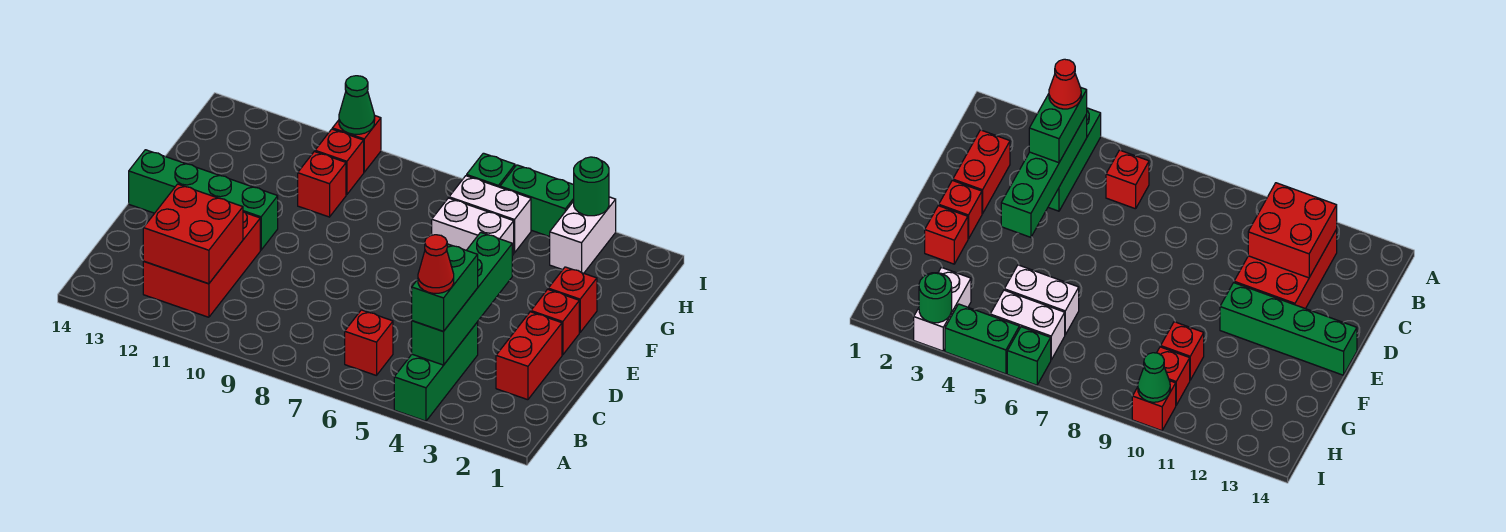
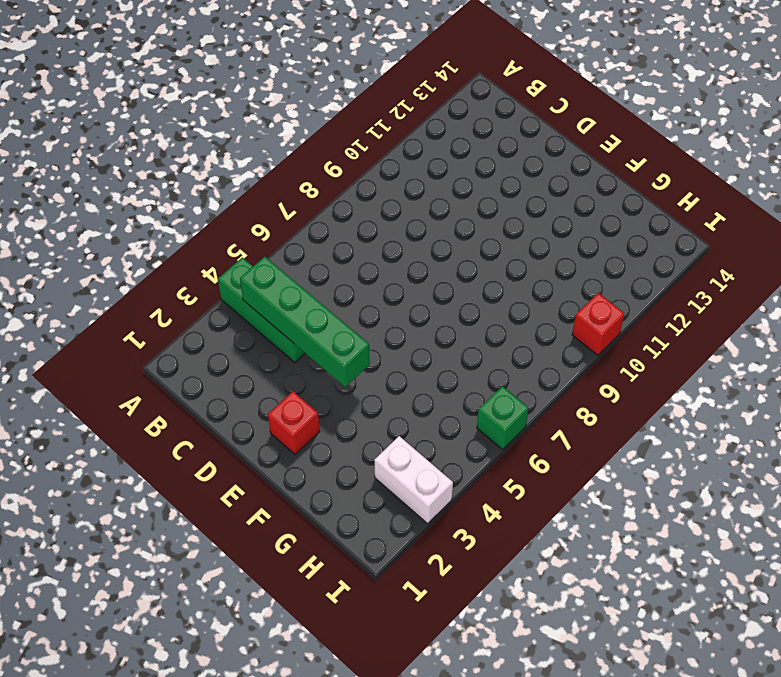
none -> red 1x1 brick [345,310,393,376]
none -> red 2x3 brick [143,212,260,317]
none -> red 1x2 brick [496,312,562,400]

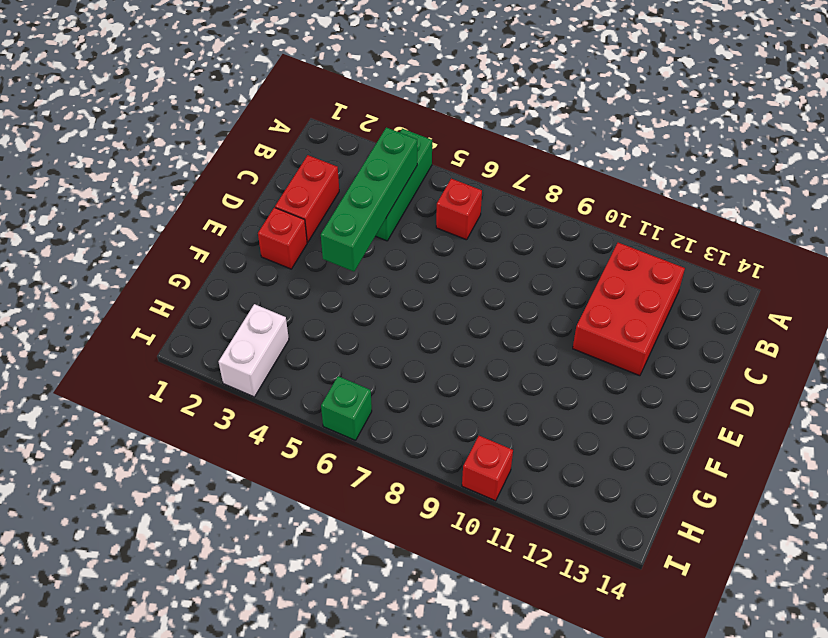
none -> green 1x4 brick [129,150,278,250]
none -> red 1x1 brick [548,267,597,332]
none -> white 1x2 brick [432,198,514,256]

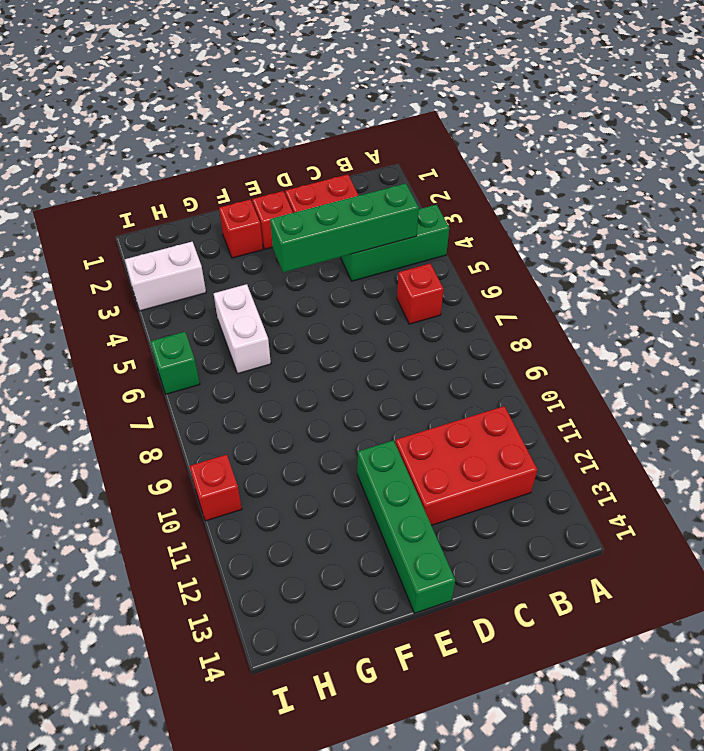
none -> red 1x1 brick [298,151,346,217]
none -> white 1x2 brick [449,176,531,253]
none -> red 1x1 brick [315,129,364,195]

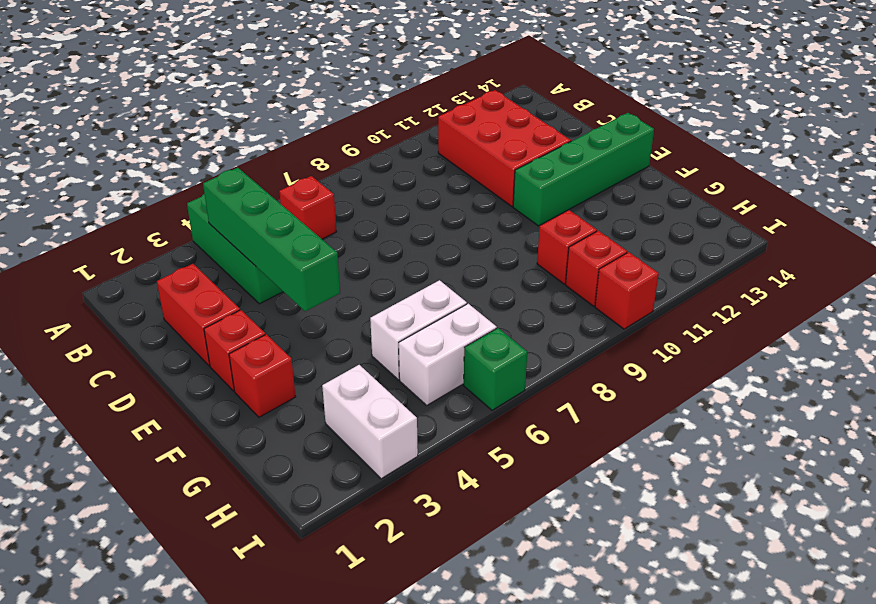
none -> green 1x2 brick [500,165,574,237]
none -> red 2x2 brick [143,184,243,284]
none -> green 1x1 round brick [574,157,609,216]

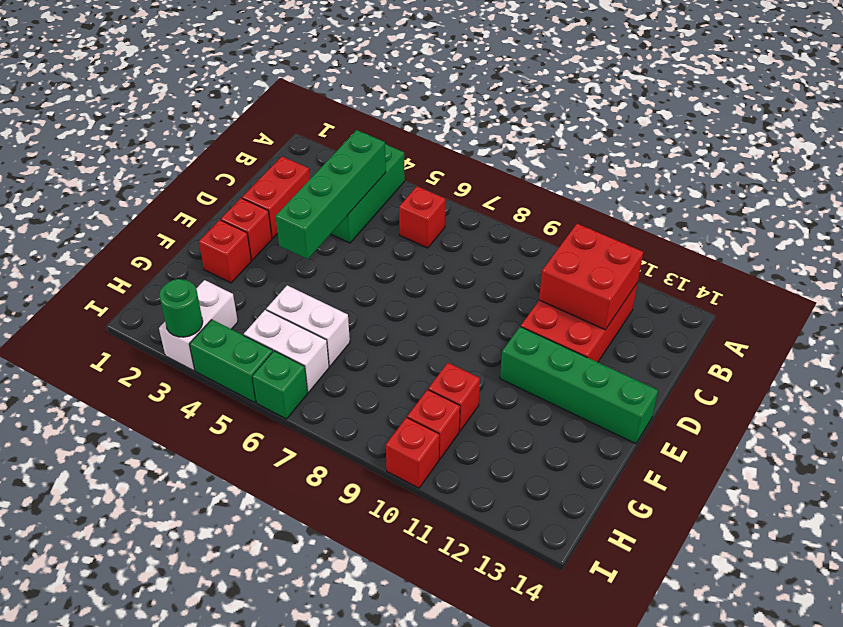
none -> green 1x1 cone [339,76,375,134]
none -> green 1x2 brick [412,244,478,331]
none -> red 1x1 cone [418,235,454,293]

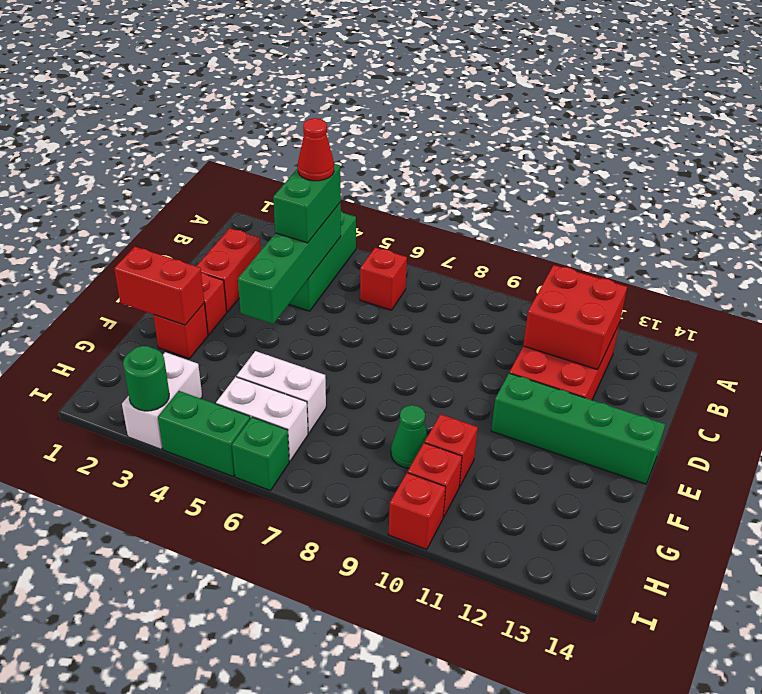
red 1x2 brick [114,247,204,325] -> none
green 1x1 cone [391,405,428,468] -> green 1x1 cone moved to [339,76,375,134]

